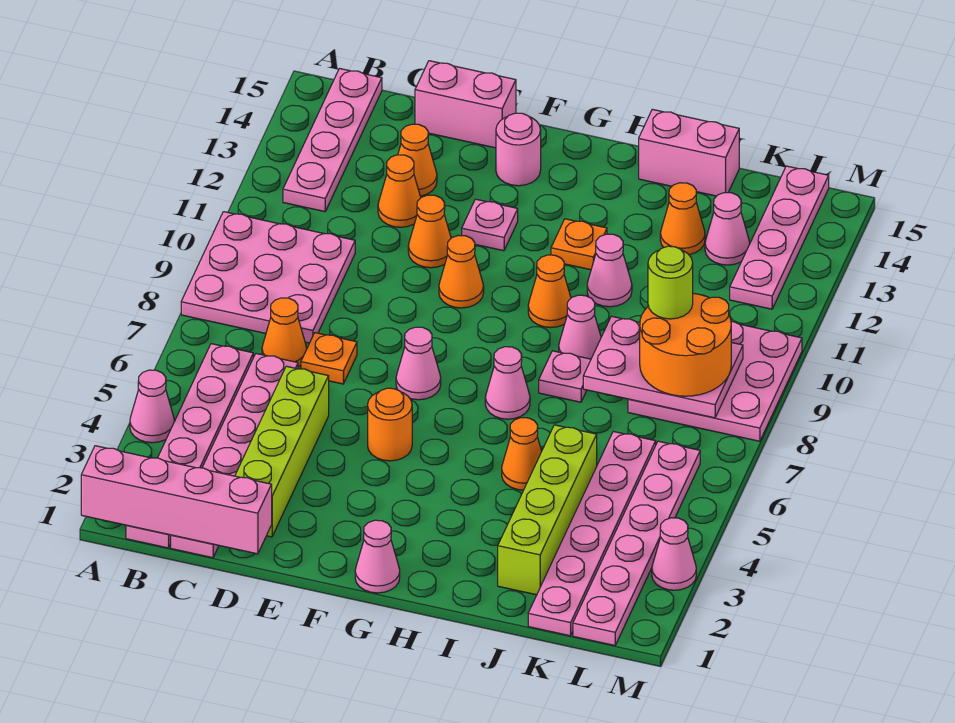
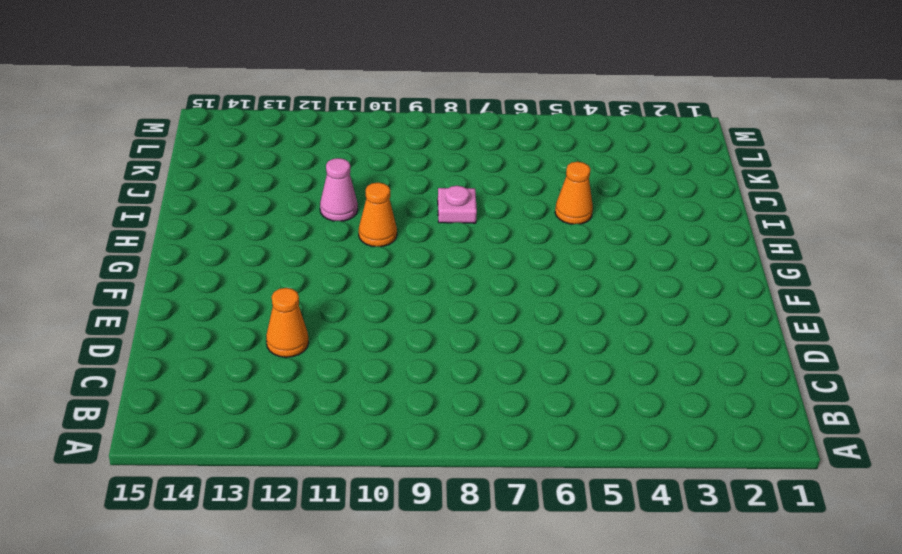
none -> pink 1x1 cone [130,370,175,443]
none -> pink 3x3 plate [181,212,355,343]
none -> pink 1x6 plate [126,344,253,548]
none -> pink 1x4 plate [283,69,382,212]

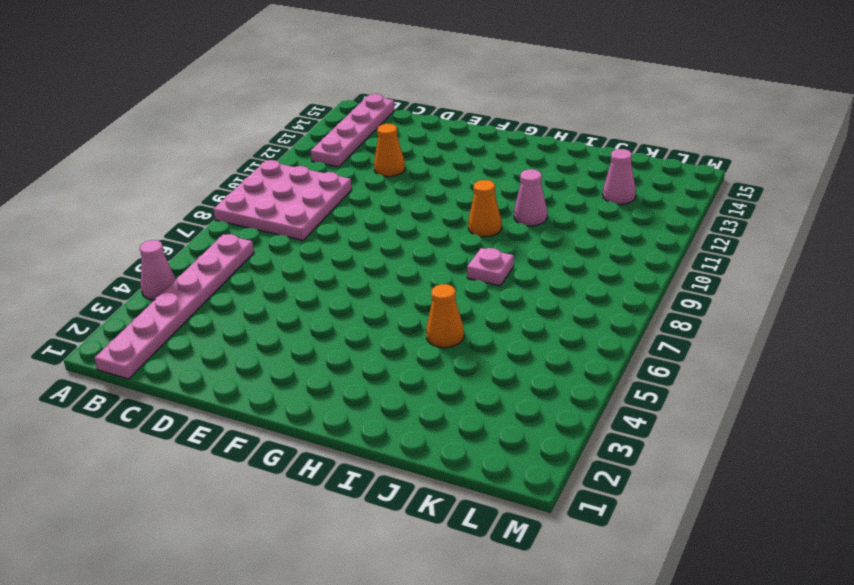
none -> pink 1x6 plate [171,354,298,558]
none -> orange 1x1 cone [262,298,307,367]
none -> lime 1x4 brick [235,366,329,537]
none -> orange 1x1 plate [301,333,357,384]

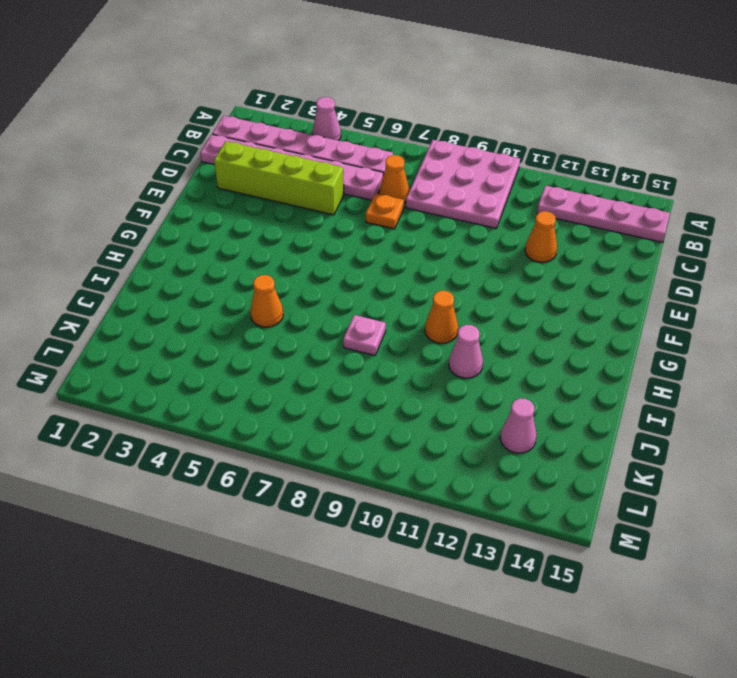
none -> orange 1x1 cone [398,124,437,196]
none -> pink 1x2 brick [415,61,516,148]
none -> orange 1x1 cone [408,195,451,268]
none -> orange 1x1 round brick [368,388,412,461]

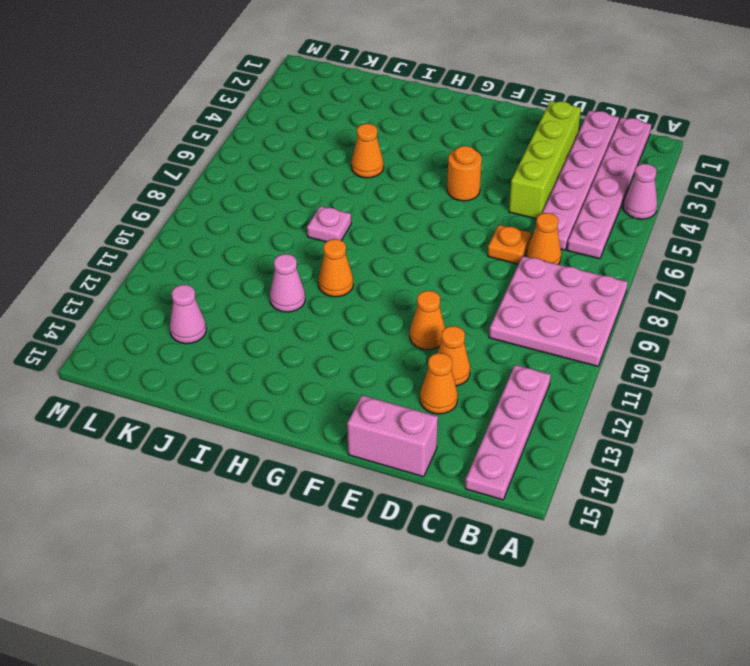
none -> pink 1x1 cone [396,327,441,400]
none -> orange 1x1 cone [439,235,484,308]
none -> pink 1x1 plate [462,199,518,251]
none -> pink 1x1 round brick [496,113,541,186]

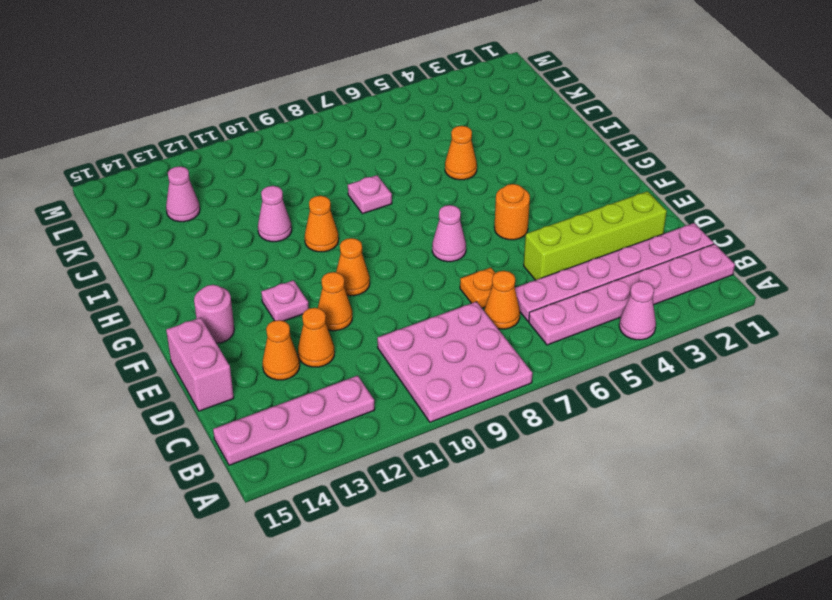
none -> pink 1x1 cone [355,520,400,593]
none -> pink 1x1 cone [485,347,530,419]
none -> orange 1x1 plate [551,219,607,270]
none -> pink 1x1 cone [559,295,601,359]

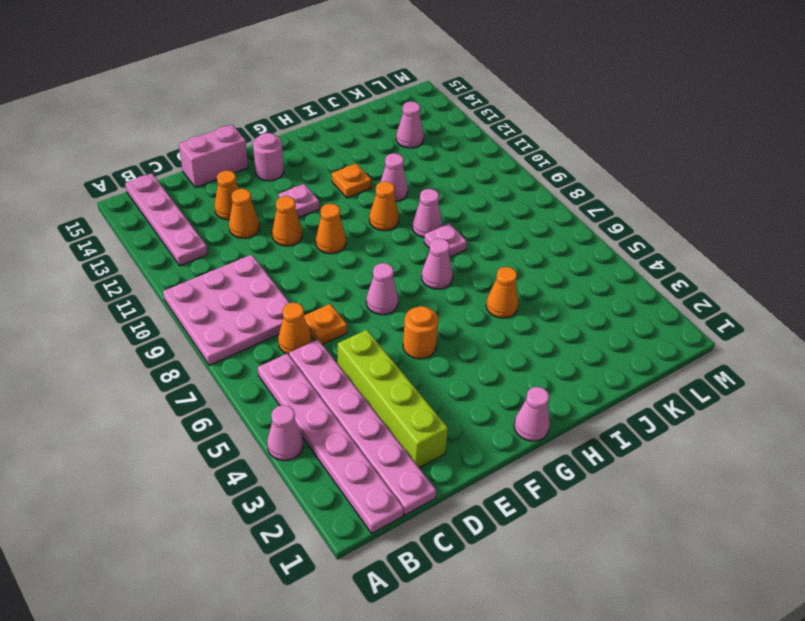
none -> pink 1x2 brick [639,109,739,196]
none -> lime 1x4 brick [498,425,597,595]
none -> orange 1x1 cone [660,183,705,255]
none -> pink 1x6 plate [528,431,656,636]

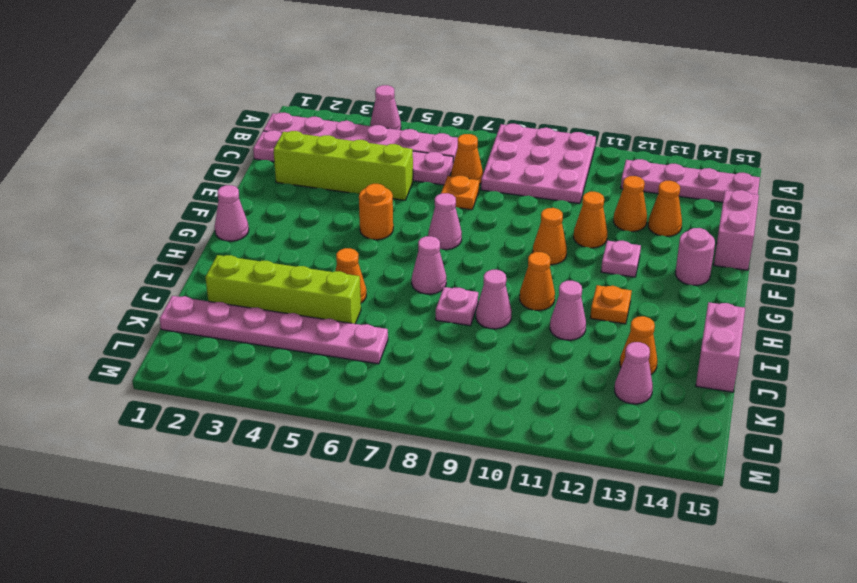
none -> pink 3x3 plate [628,322,802,441]
none -> pink 1x6 plate [573,441,700,646]
none -> pink 1x4 plate [730,166,829,309]
none -> pink 1x1 cone [652,518,696,590]

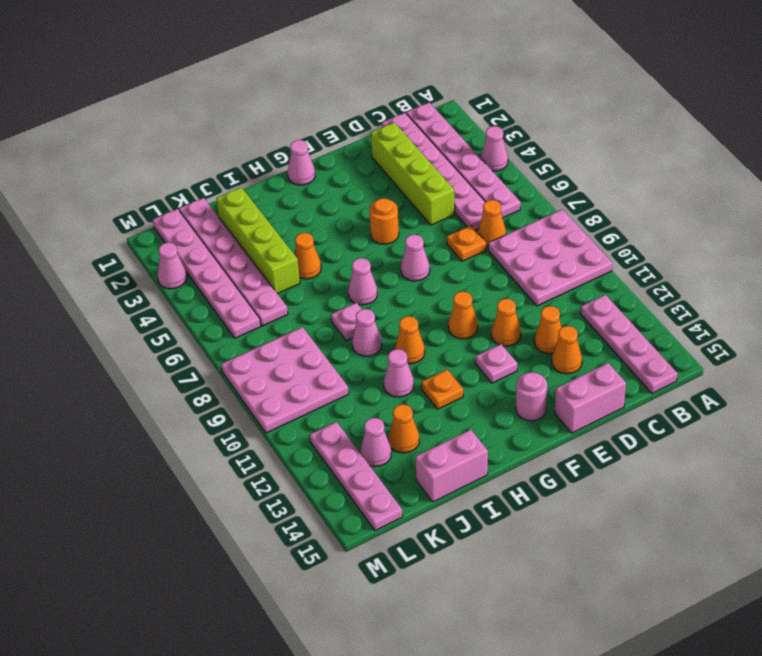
none -> pink 1x4 brick [81,446,272,554]
none -> pink 2x3 plate [583,316,743,418]
none -> orange 2x2 round brick [640,294,731,396]
none -> lime 1x1 round brick [648,246,693,319]

